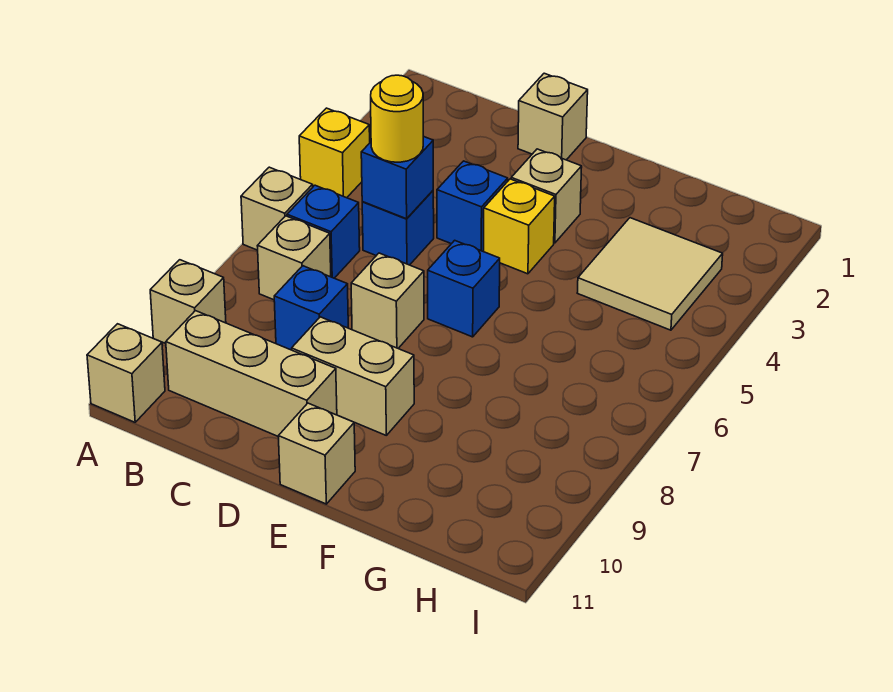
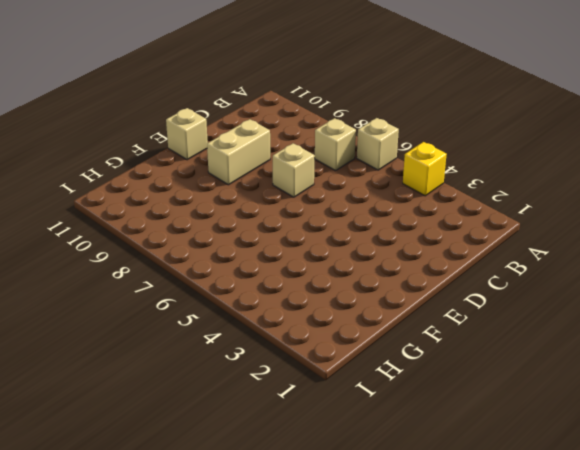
none -> tan 1x1 brick [150,260,226,344]
none -> tan 1x1 brick [87,324,165,422]
none -> blue 1x1 brick [287,185,360,278]

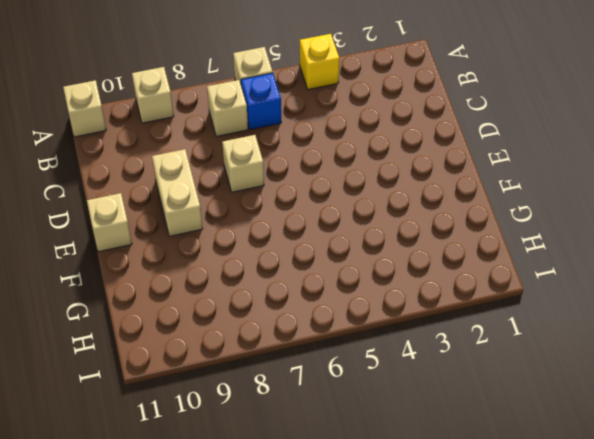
none -> tan 1x3 brick [166,311,337,436]
none -> blue 1x1 brick [362,191,434,265]
none -> blue 1x1 brick [274,266,348,350]

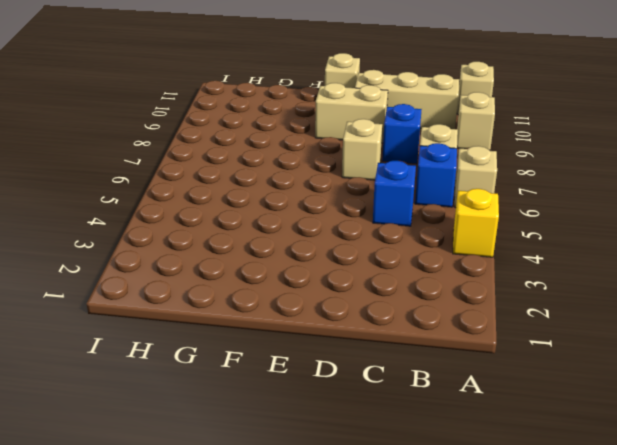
none -> tan 1x1 brick [518,73,588,160]
none -> blue 1x1 brick [437,161,508,251]
none -> tan 1x1 brick [511,149,582,243]

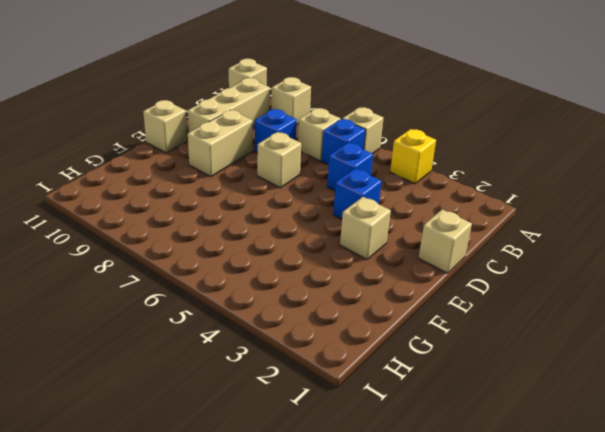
none -> yellow 1x1 brick [483,179,555,274]
none -> blue 1x1 brick [428,240,500,337]
none -> tan 2x2 tile [577,218,723,330]

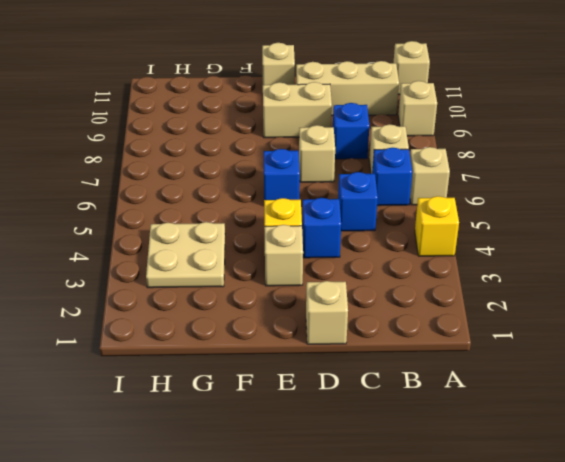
tan 2x2 plate [146,222,225,288] -> tan 2x2 tile [577,218,723,330]
none -> blue 1x1 brick [361,136,433,219]
none -> yellow 1x1 round brick [371,75,423,162]

